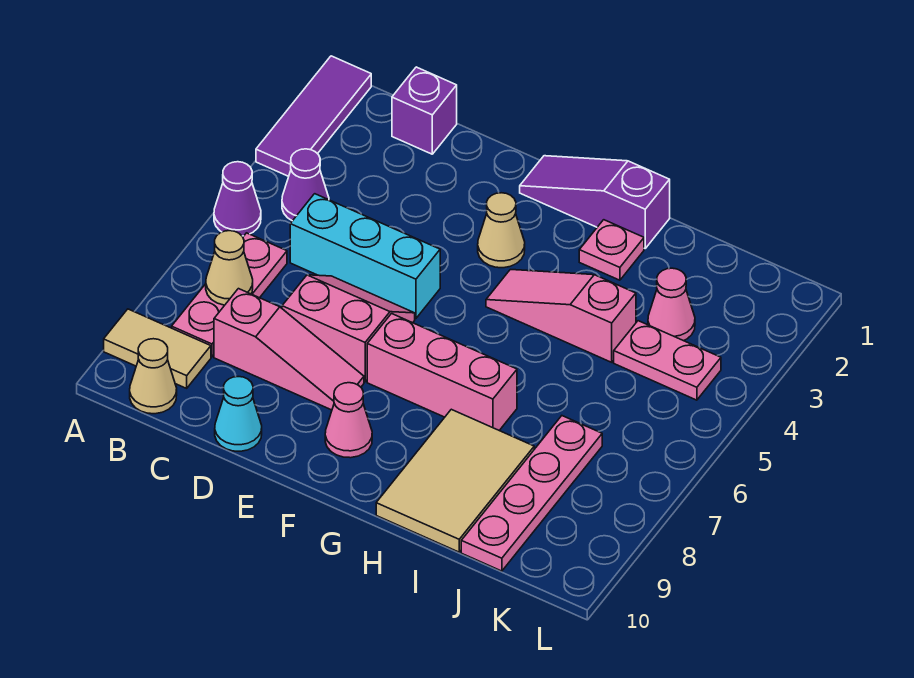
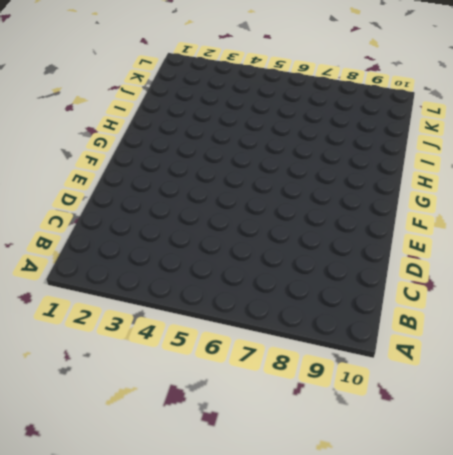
none -> purple 1x3 tile [256,56,371,176]
none -> purple 1x1 cone [214,162,261,236]
none -> tan 1x2 tile [104,309,211,388]

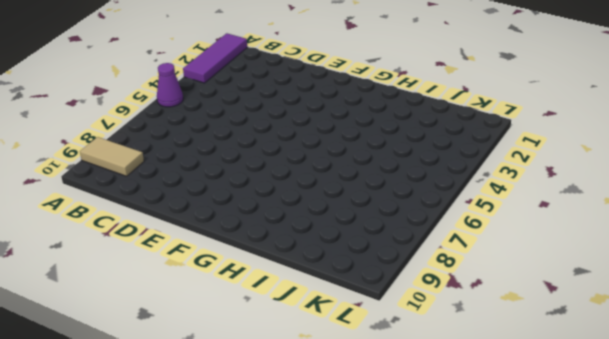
none -> purple 1x1 cone [282,149,329,221]
none -> pink 1x3 plate [172,233,287,357]
none -> tan 1x1 cone [130,339,177,414]

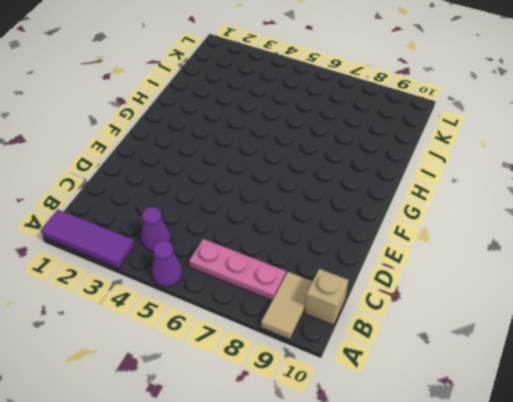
tan 1x1 brick [305,269,349,325] -> tan 1x1 cone [130,339,177,414]
none -> purple 1x1 brick [392,67,457,154]
none -> cyan 1x3 brick [290,194,440,319]
none -> pink 1x3 slope [214,289,364,410]

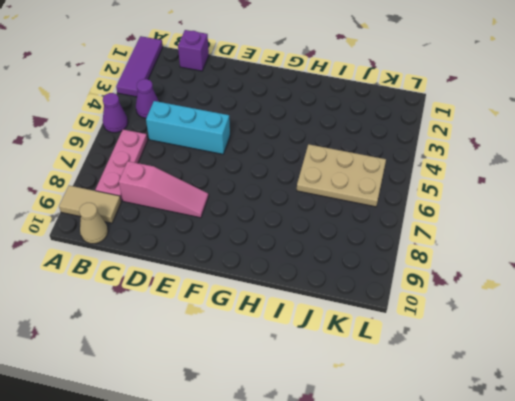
tan 2x3 plate [297,144,386,207] -> none
none -> pink 2x2 slope [282,275,415,382]
none -> cyan 1x1 cone [215,377,262,451]
none -> purple 1x3 slope [520,156,670,248]

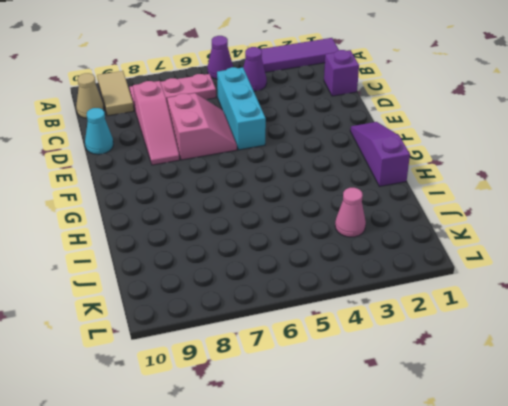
none -> tan 1x1 cone [478,193,525,268]
none -> pink 1x3 brick [367,314,517,430]
none -> pink 1x1 cone [325,383,372,458]

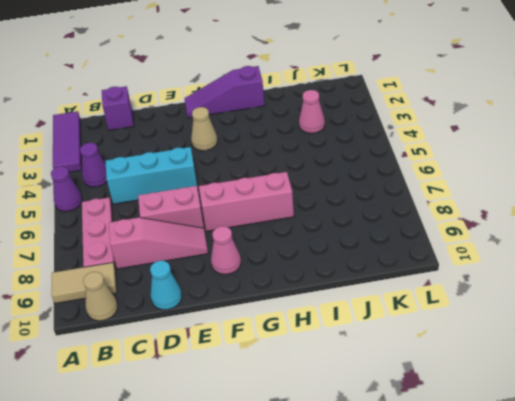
none -> pink 1x3 slope [486,270,636,362]
none -> pink 1x1 plate [579,220,644,280]
none -> tan 2x3 tile [376,409,534,552]

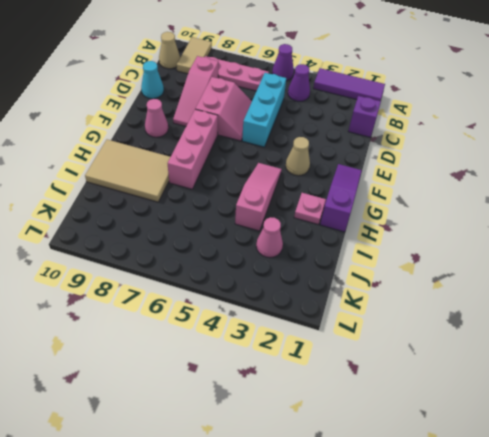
none -> pink 1x2 plate [614,321,721,400]
none -> pink 1x4 plate [461,416,602,571]
none -> tan 1x1 cone [206,231,253,305]

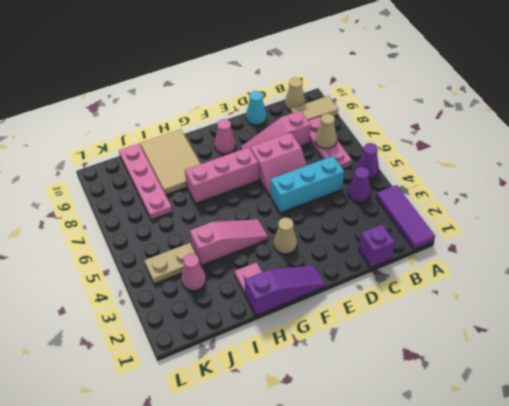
tan 1x2 plate [144,243,196,284] -> pink 1x2 plate [614,321,721,400]

